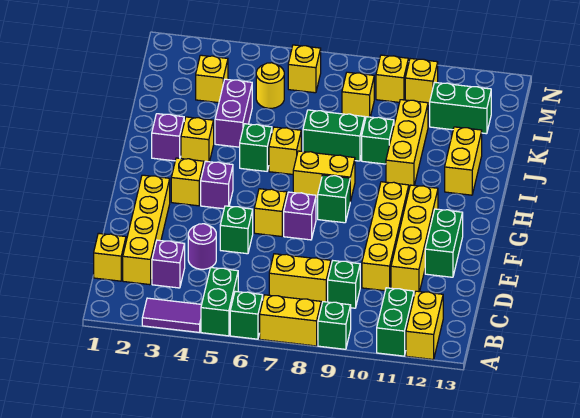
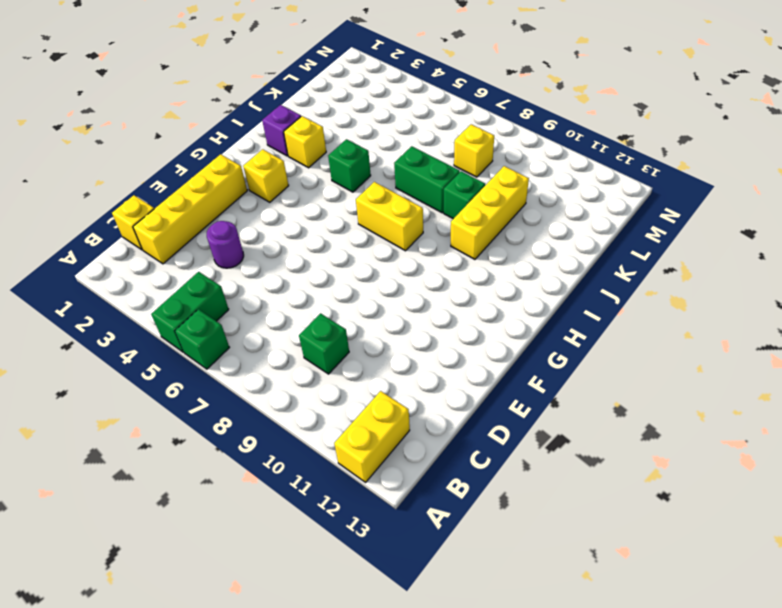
none -> purple 1x2 tile [142,298,202,332]
none -> yellow 1x2 brick [260,295,321,346]
none -> green 1x1 brick [318,302,351,349]
none -> green 1x2 brick [377,288,414,356]

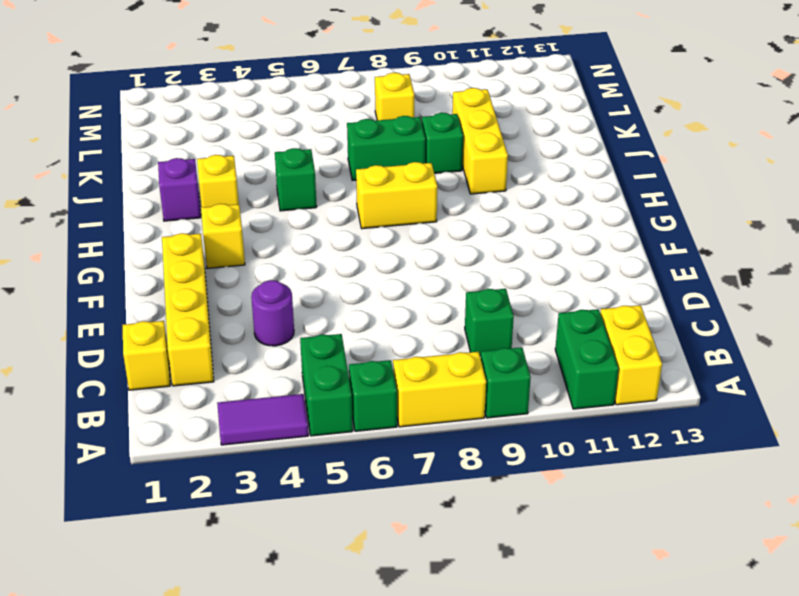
none -> purple 1x1 brick [152,240,185,288]
none -> yellow 1x2 brick [269,254,331,304]
none -> yellow 1x4 brick [362,182,409,291]
none -> yellow 1x4 brick [391,185,438,294]

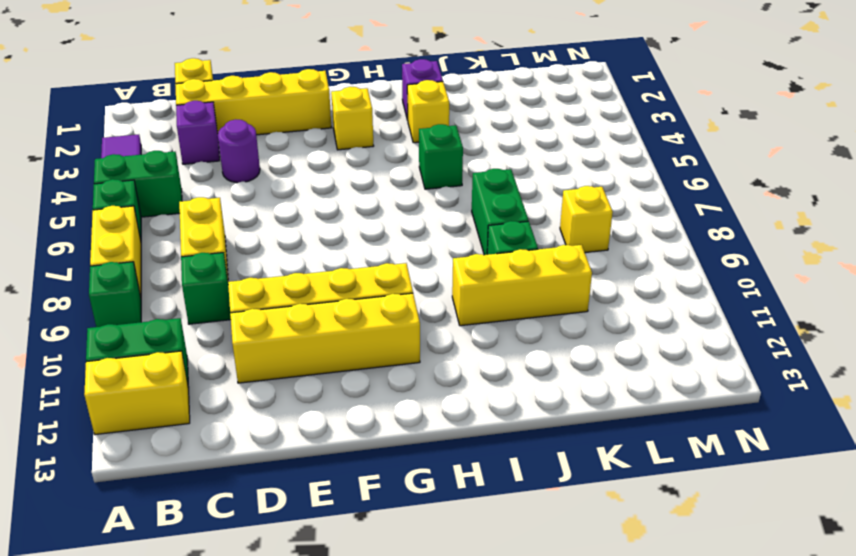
none -> green 1x1 brick [220,206,253,254]
none -> green 1x2 brick [425,209,463,277]
none -> yellow 1x1 brick [254,189,287,236]
none -> purple 1x1 brick [284,192,316,240]

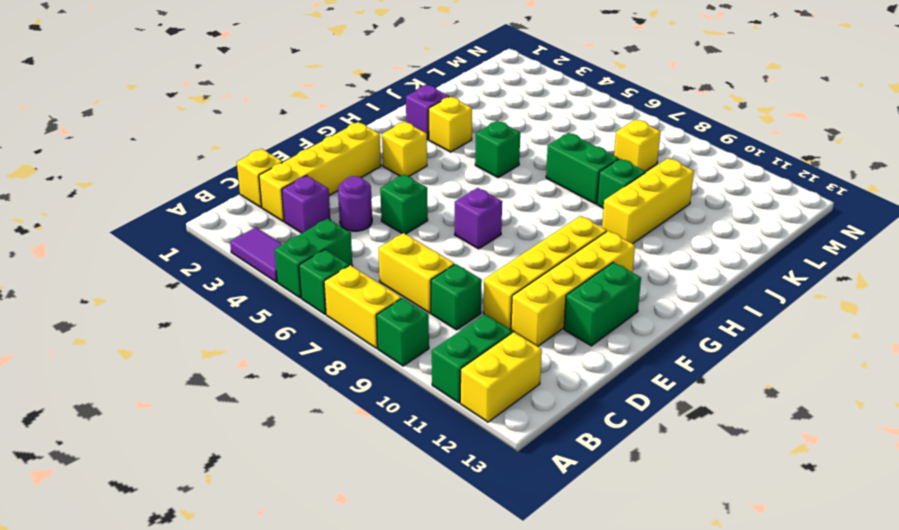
none -> yellow 1x1 brick [254,189,287,236]
none -> purple 1x1 brick [201,161,233,209]
none -> green 1x1 brick [318,175,350,223]
none -> yellow 1x2 brick [293,151,355,202]

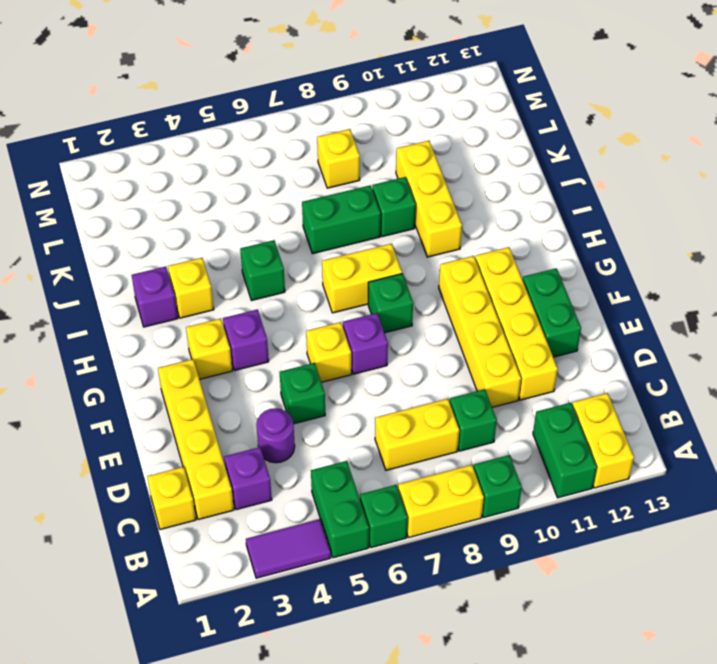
none -> yellow 1x1 brick [269,127,301,174]
none -> yellow 1x2 brick [445,127,482,195]
none -> purple 1x2 brick [215,79,252,147]
none -> yellow 1x1 brick [196,55,228,103]

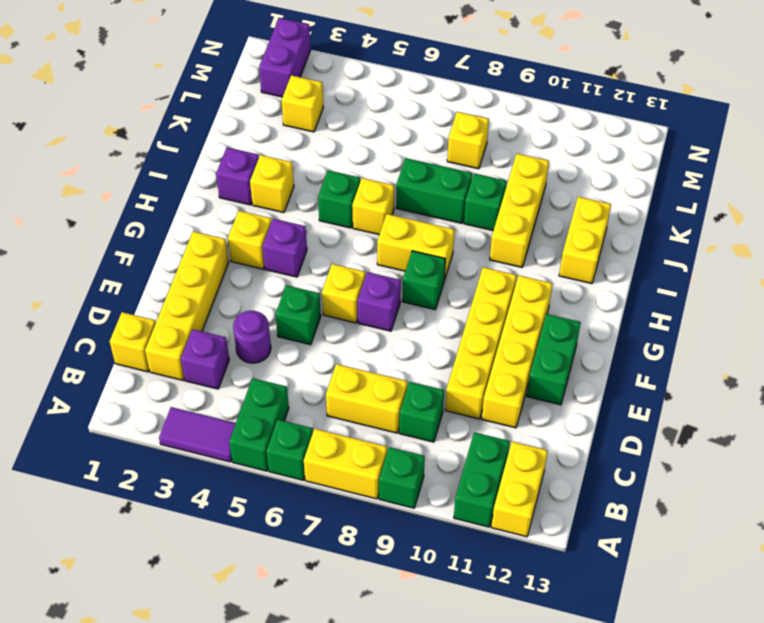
purple 1x2 brick [259,18,311,97] -> purple 1x2 brick moved to [215,79,252,147]
none -> yellow 1x1 round brick [256,63,284,108]
none -> green 1x2 brick [430,83,491,134]
none -> yellow 1x1 brick [288,45,321,93]
none -> yellow 1x1 brick [376,55,408,102]

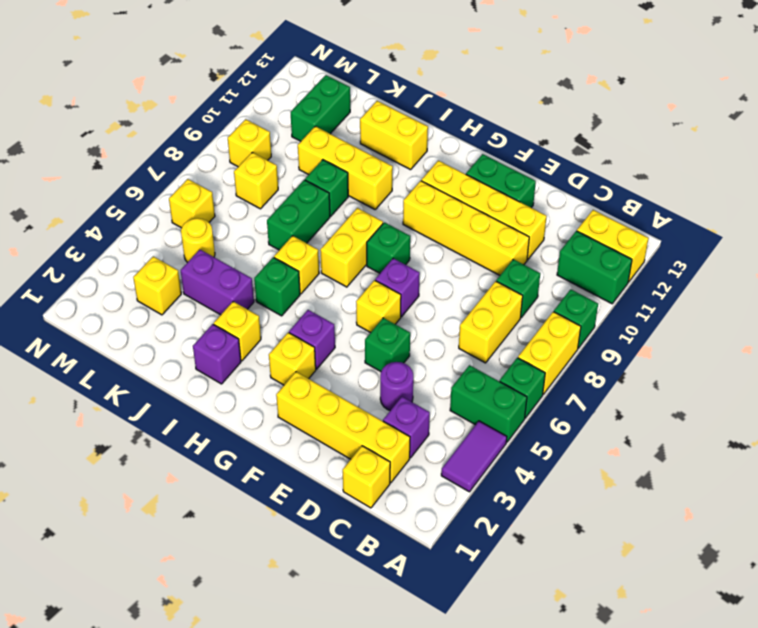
none -> yellow 1x1 brick [405,59,438,106]

